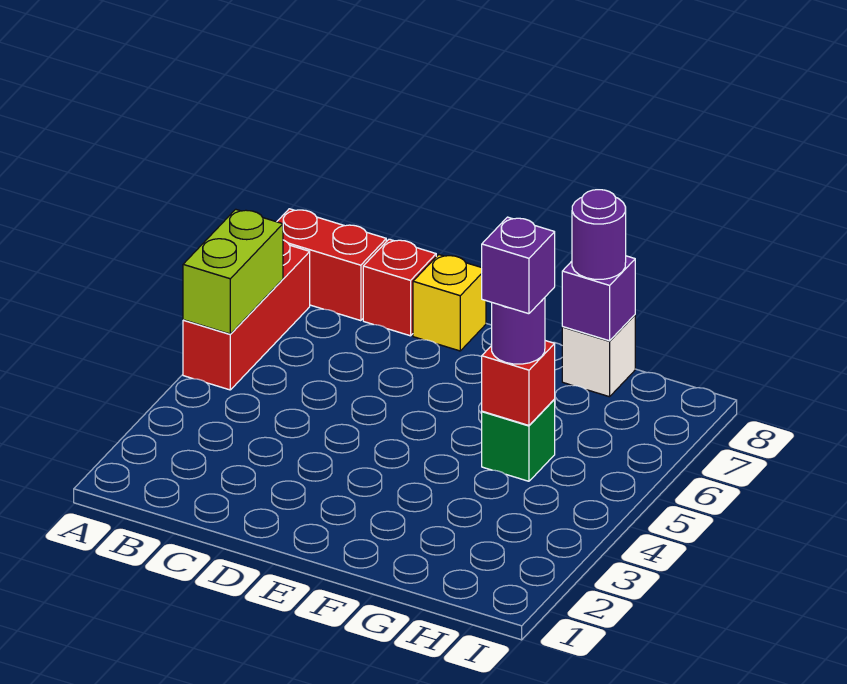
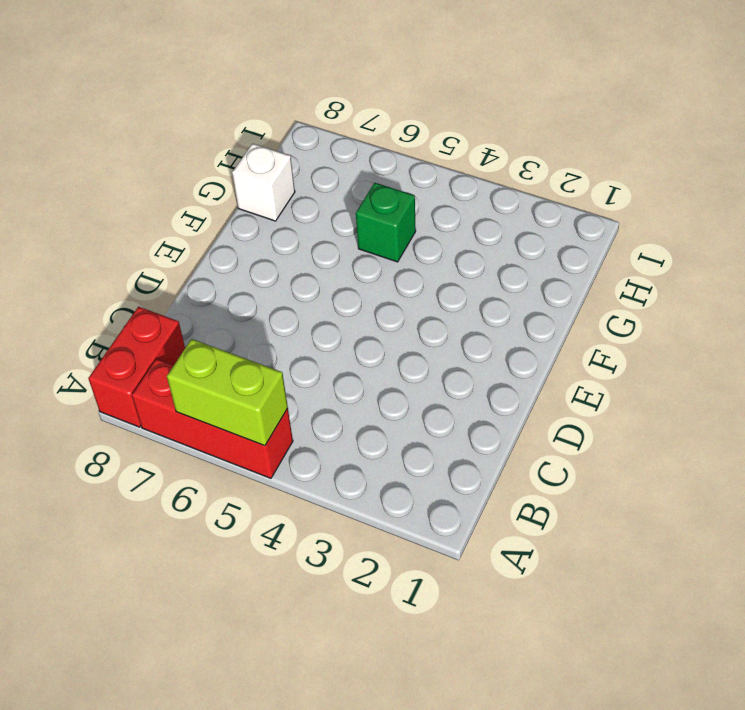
none -> red 1x1 brick [363,239,436,336]
none -> yellow 1x1 brick [413,255,486,351]
none -> red 1x1 brick [482,341,555,425]

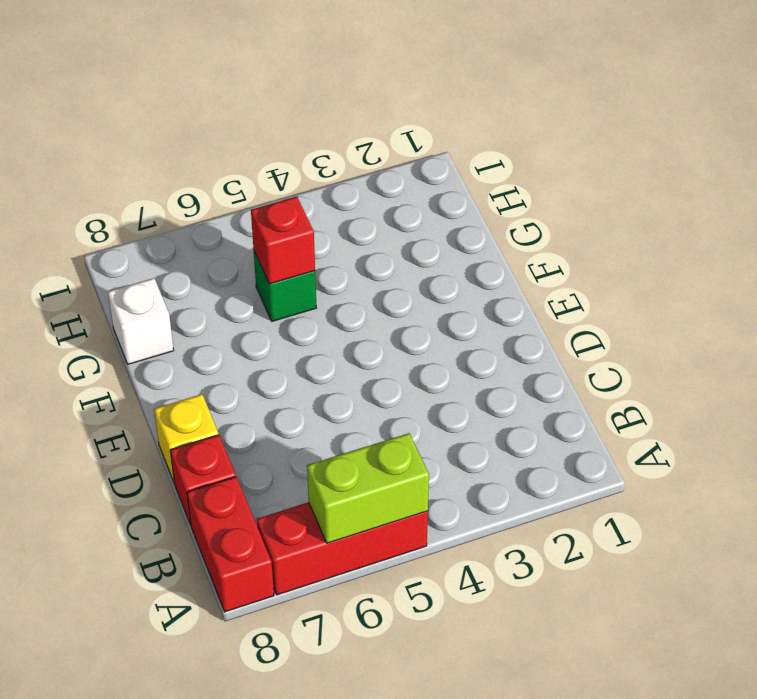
none -> purple 1x1 brick [562,256,635,341]
none -> purple 1x1 round brick [492,298,545,364]
none -> purple 1x1 round brick [572,190,626,279]

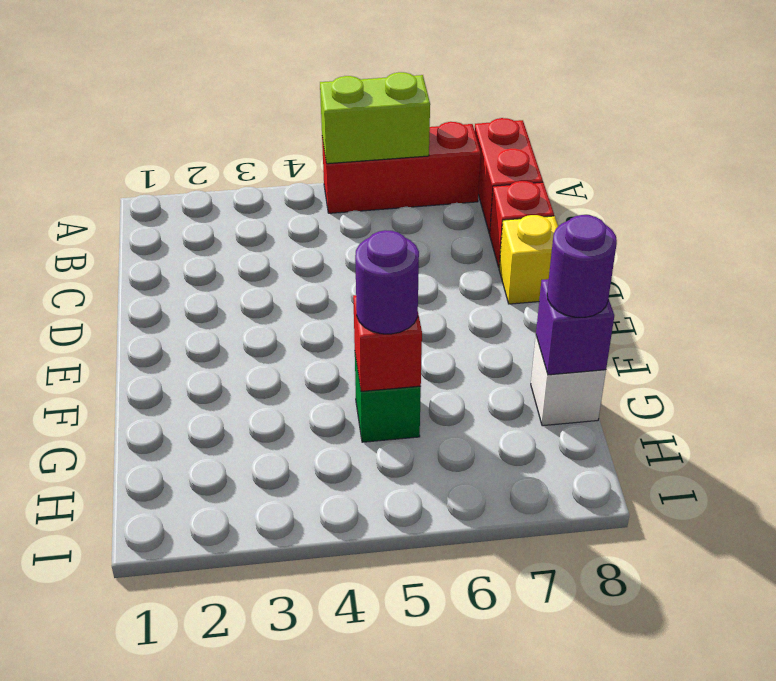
none -> purple 1x1 brick [482,217,555,314]

